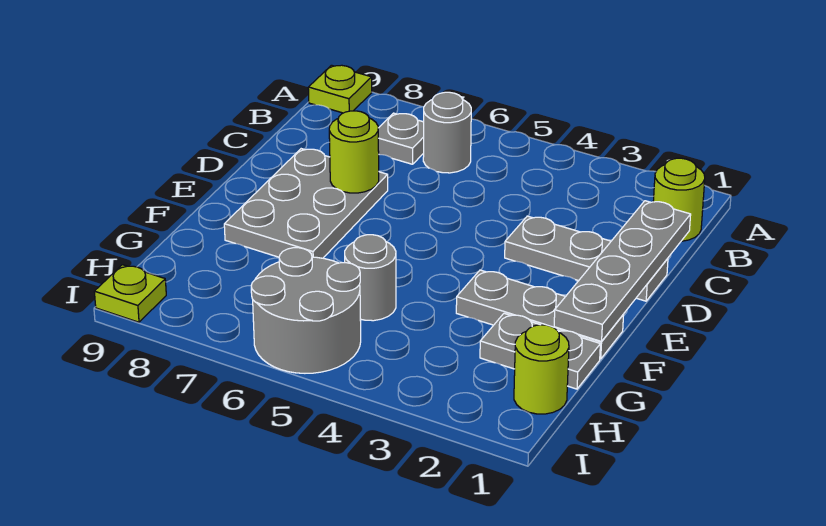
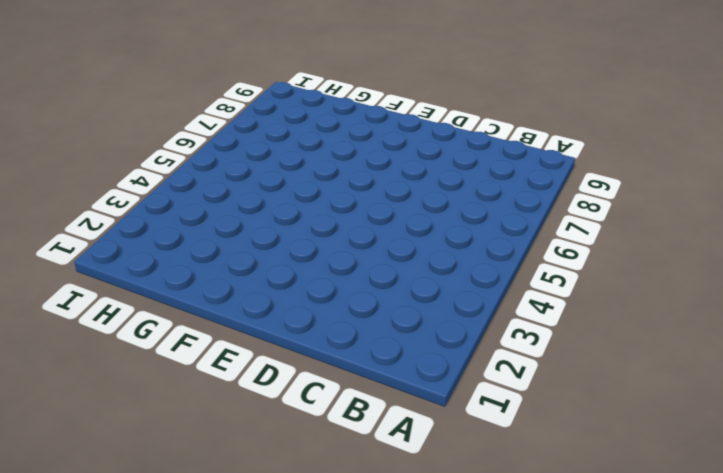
none -> lime 1x1 plate [308,65,372,113]
none -> lime 1x1 round brick [653,158,705,241]
none -> grey 1x1 round brick [423,92,471,173]

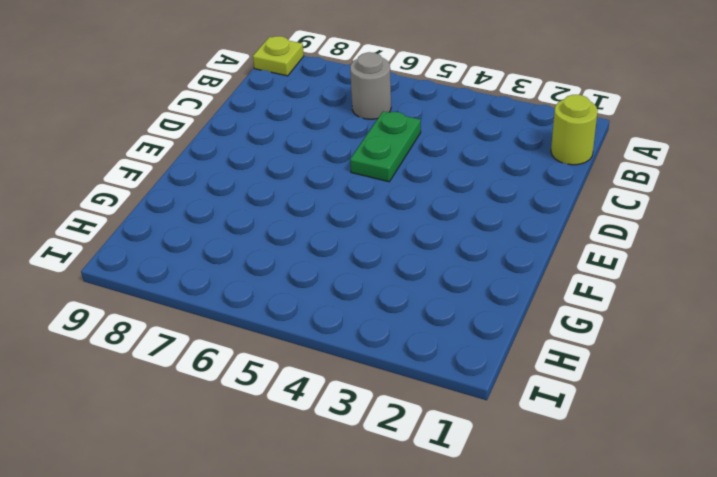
green 1x2 plate [350,111,421,182] -> none
none -> grey 1x1 plate [378,113,424,164]
none -> grey 1x3 plate [505,216,668,301]
none -> grey 2x3 plate [224,149,388,258]

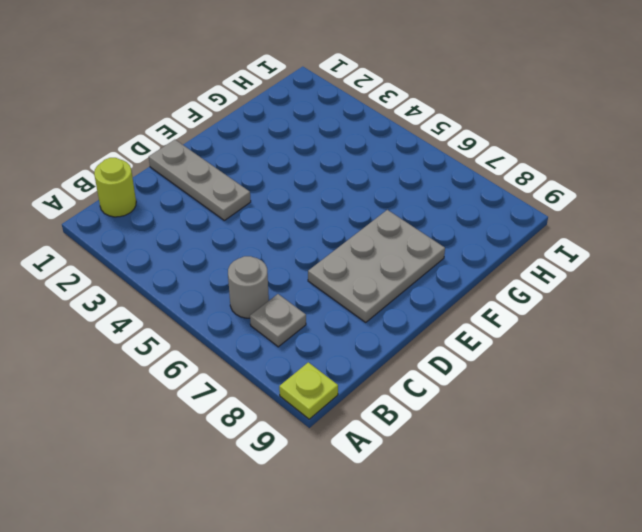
none -> grey 1x3 plate [456,270,624,359]
none -> grey 1x2 plate [480,313,600,389]
none -> grey 1x1 round brick [345,235,396,321]

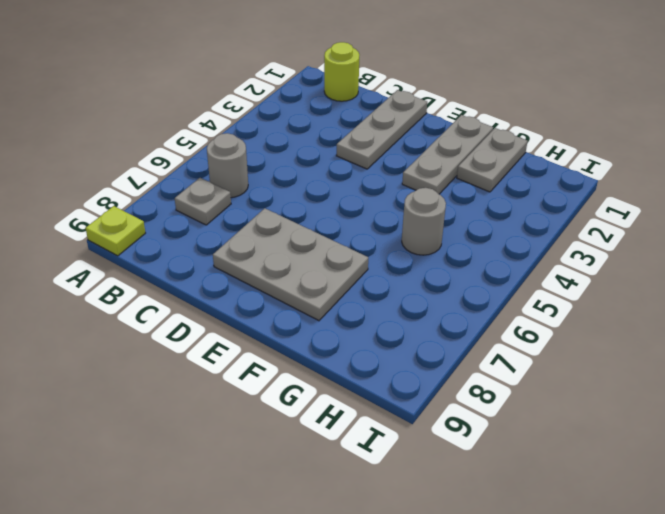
none -> lime 1x1 round brick [514,325,569,414]
none -> grey 2x2 round brick [251,248,361,373]
none -> lime 1x1 plate [94,265,166,322]

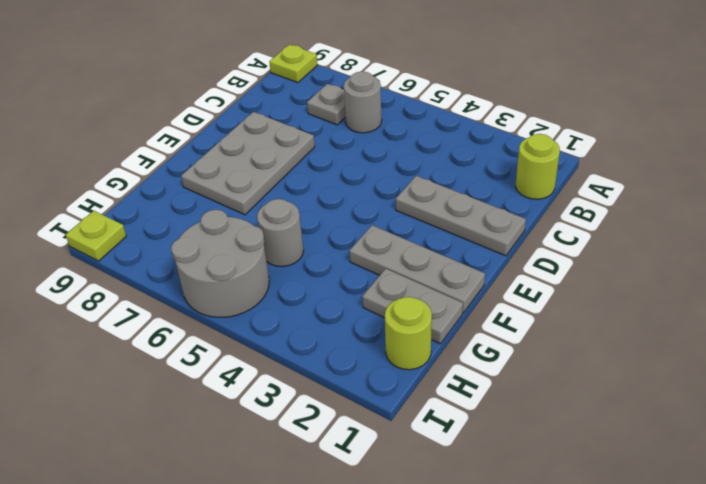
none -> grey 1x4 plate [554,201,691,341]
none -> lime 1x1 round brick [329,111,379,193]

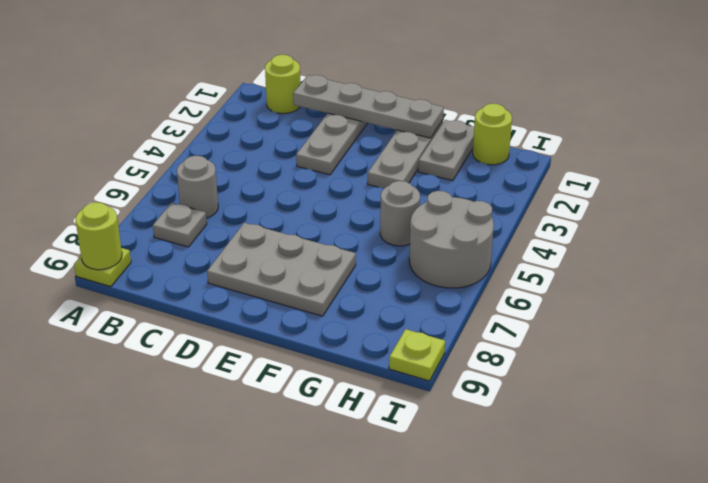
lime 1x1 round brick [76,202,122,270] -> lime 1x1 round brick moved to [329,111,379,193]

